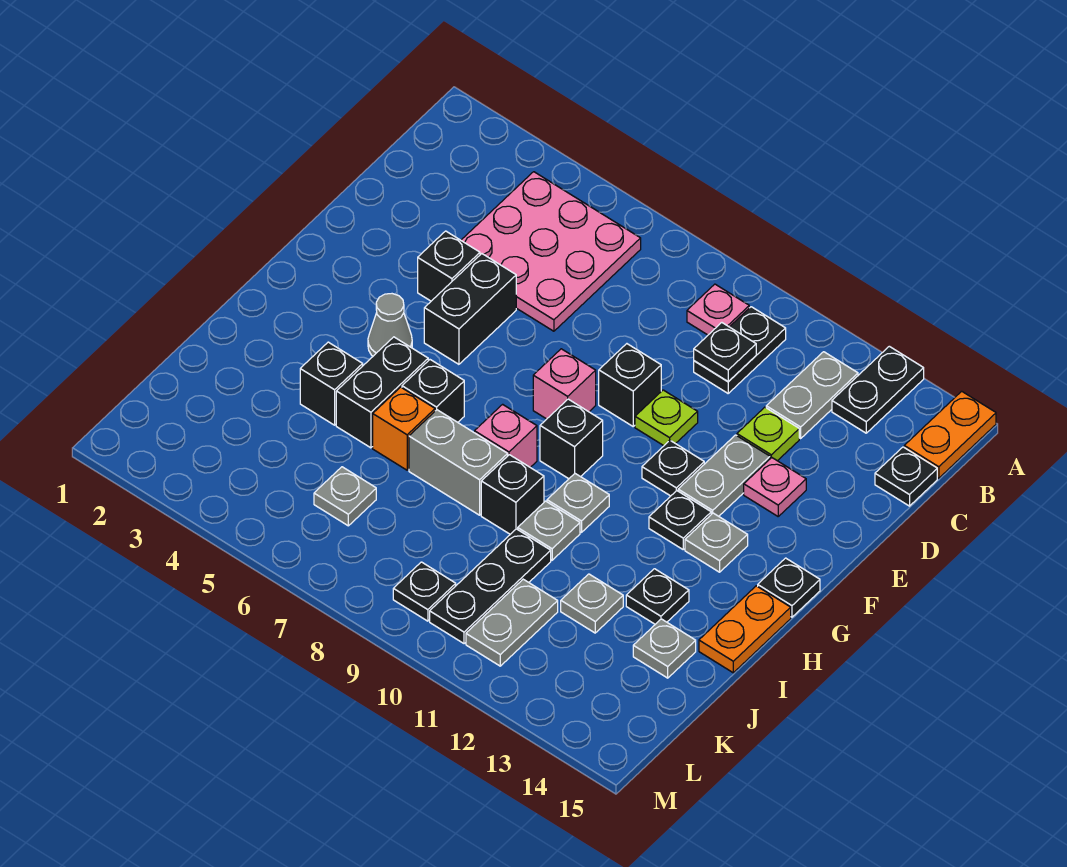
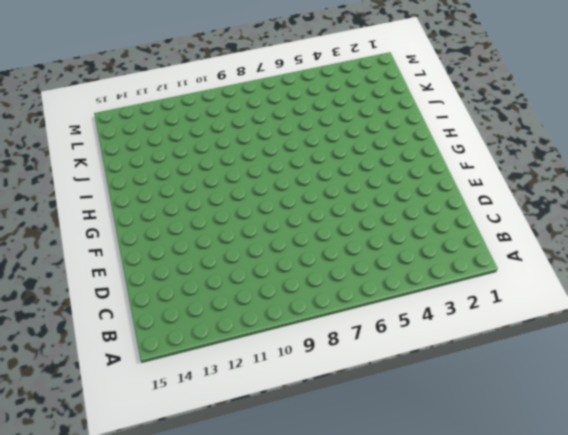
none -> black 1x2 plate [832,346,924,433]
none -> orange 1x2 plate [904,391,996,478]
none -> pink 3x3 plate [461,172,641,331]
none -> pink 1x1 plate [687,284,749,335]

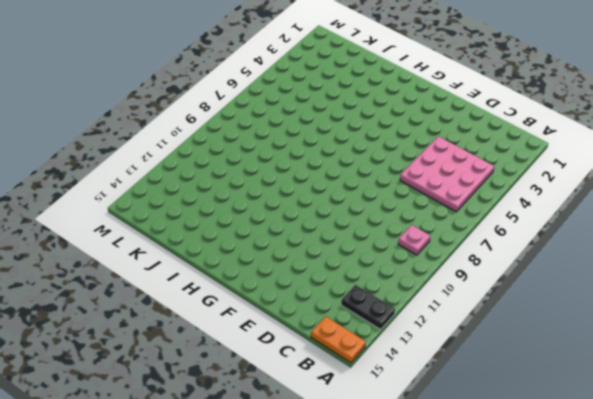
none -> black 1x2 plate [694,307,786,393]
none -> grey 1x2 plate [766,352,858,438]
none -> black 1x1 plate [875,447,937,506]
none -> lime 1x1 plate [737,407,799,461]

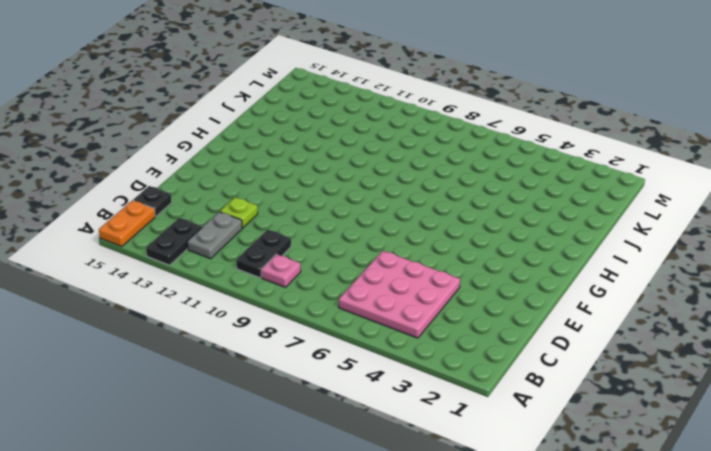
none -> black 1x1 brick [418,231,480,301]
none -> black 1x2 brick [424,254,516,364]
none -> black 1x1 brick [599,344,661,426]
none -> lime 1x1 plate [635,390,698,446]

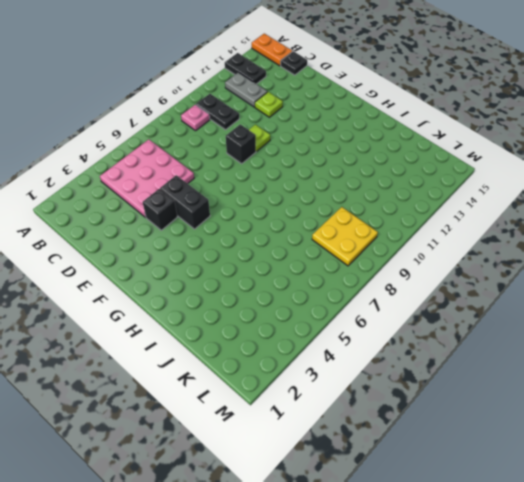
yellow 2x2 plate [312,207,378,266] -> black 1x1 plate [393,562,456,621]
none -> grey 1x2 plate [678,435,770,516]
none -> pink 1x1 plate [744,458,806,516]
none -> pink 1x1 brick [533,349,596,419]
none -> black 1x1 plate [642,441,704,496]

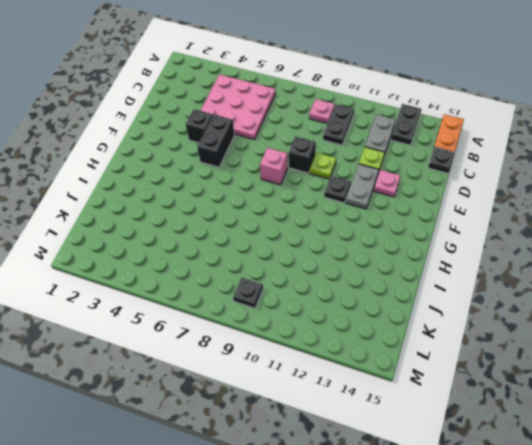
none -> grey 1x1 cone [368,294,412,356]
none -> black 1x1 brick [540,399,603,479]
none -> black 1x1 plate [649,491,711,549]
none -> grey 1x1 plate [685,513,748,572]

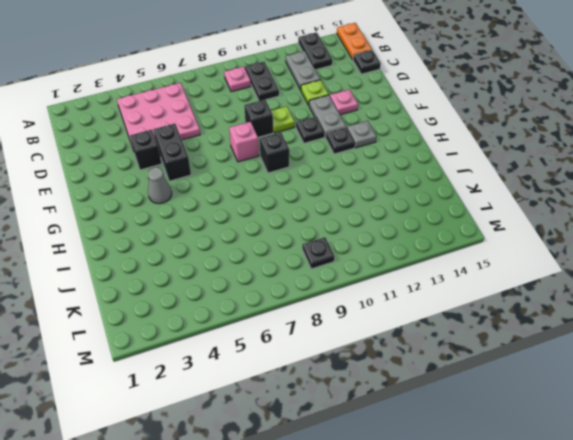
none -> black 1x1 plate [758,558,820,617]
none -> black 1x2 brick [336,337,428,448]
none -> black 1x1 brick [402,360,464,422]
none -> pink 1x1 brick [475,404,537,467]

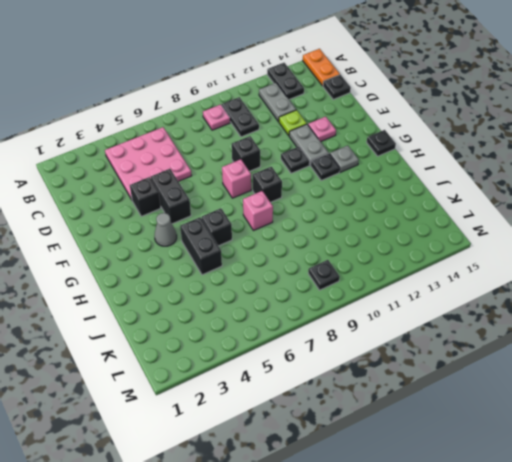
none -> lime 1x1 plate [635,390,698,446]
none -> grey 1x1 plate [547,474,609,533]
none -> orange 1x2 plate [699,586,791,673]
none -> black 1x1 brick [300,342,363,425]

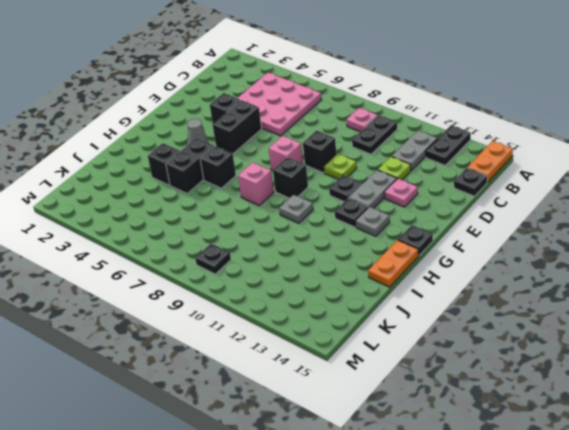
none -> orange 1x1 brick [373,387,435,470]
none -> grey 1x2 brick [409,410,508,515]
none -> black 1x1 brick [481,455,544,534]
none -> grey 1x1 plate [518,501,580,560]

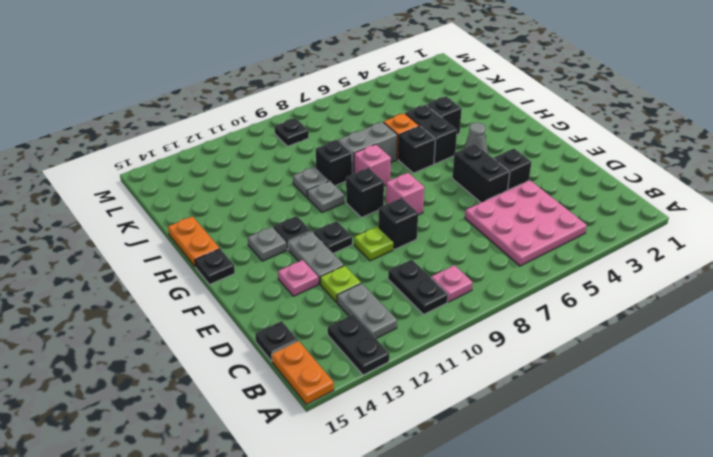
none -> black 1x1 plate [626,569,689,624]
none -> black 1x3 plate [430,529,551,644]
none -> grey 1x1 plate [561,574,623,633]
none -> grey 1x1 plate [633,619,696,678]

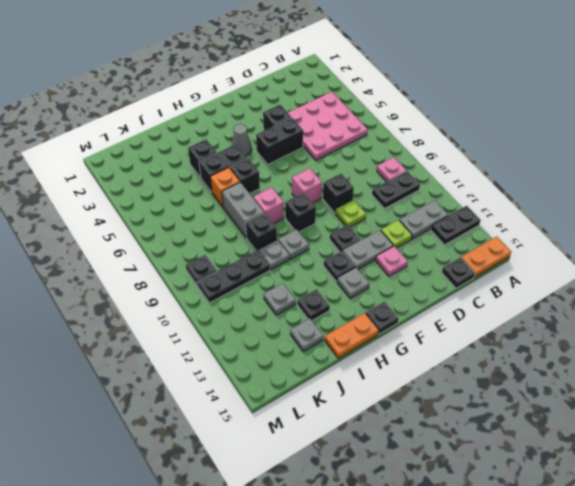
none -> grey 1x1 plate [314,467,376,526]
none -> grey 1x2 plate [466,579,558,666]
none -> black 1x1 plate [694,323,756,382]

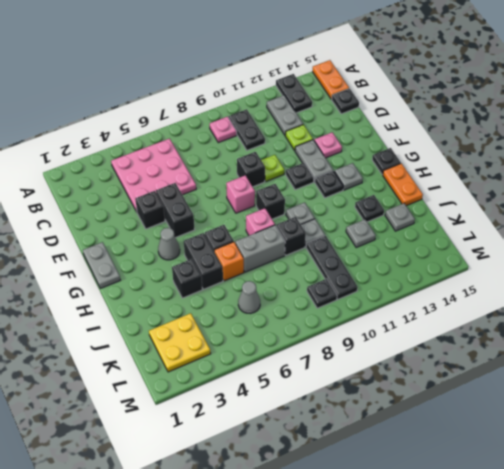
grey 1x2 plate [83,242,120,289] -> grey 1x2 plate moved to [466,579,558,666]
yellow 2x2 plate [149,313,211,372] -> none
grey 1x1 cone [238,281,260,314] -> grey 1x1 plate [314,467,376,526]
none -> black 1x1 plate [694,323,756,382]

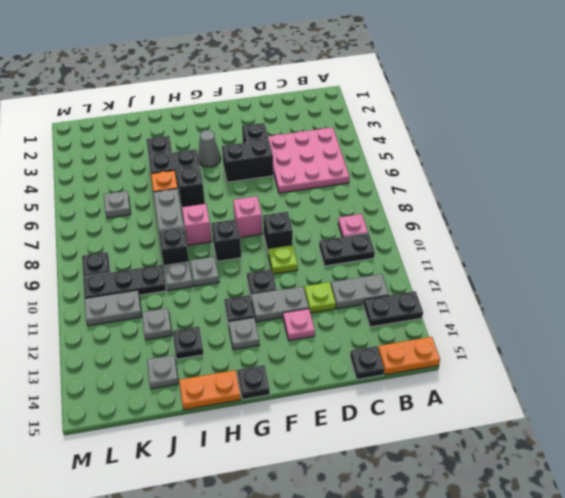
none -> black 1x1 plate [694,323,756,382]

